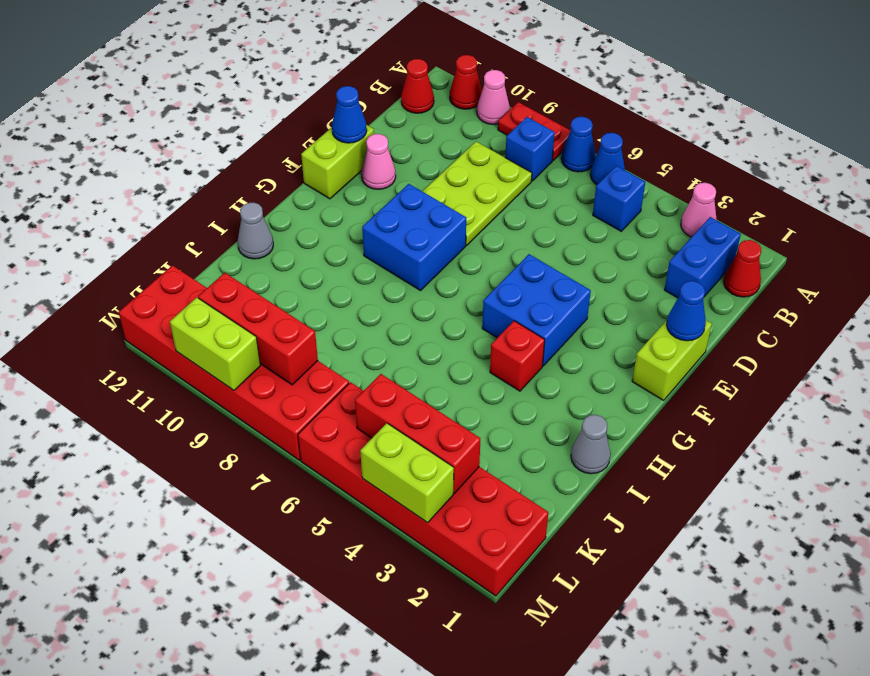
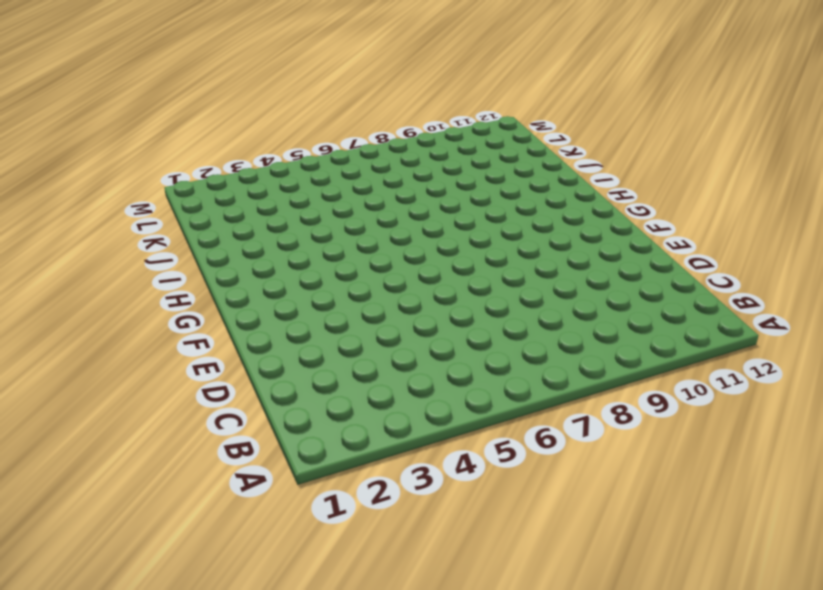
none -> pink 1x1 cone [681,183,717,237]
none -> blue 1x1 cone [590,133,625,185]
none -> blue 1x1 cone [561,117,596,172]

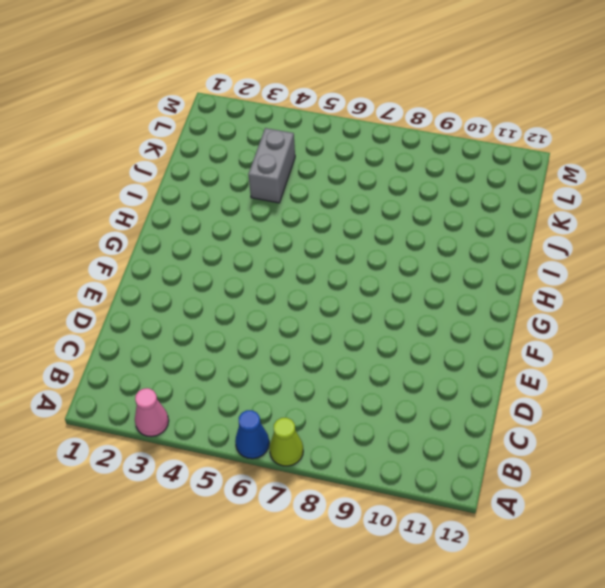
lime 1x1 cone [269,418,303,466] -> blue 1x1 cone [561,117,596,172]
grey 1x2 brick [248,128,295,203] -> none
none -> red 1x2 plate [498,102,571,160]
none -> pink 1x1 cone [477,70,510,124]
none -> red 1x1 cone [450,55,482,109]

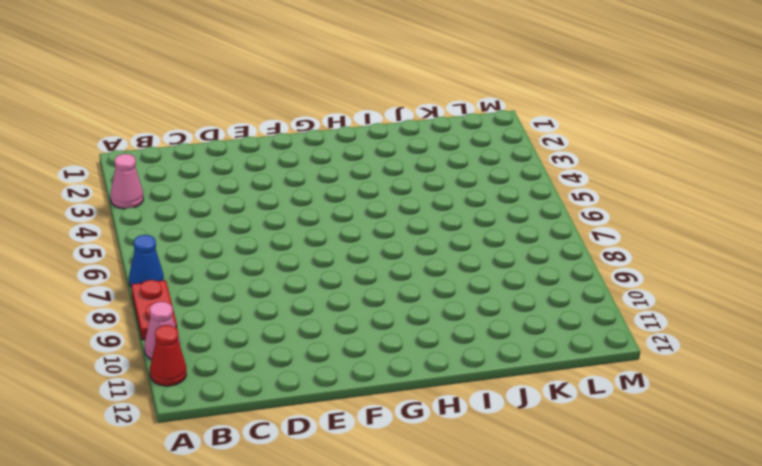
none -> blue 1x1 cone [590,133,625,185]
none -> red 1x1 cone [724,240,761,297]
none -> blue 1x2 brick [664,217,741,298]

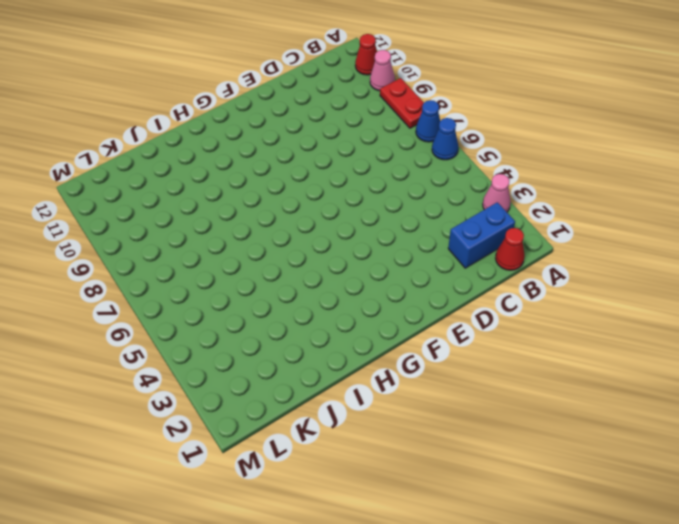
none -> blue 1x1 brick [593,166,645,231]
none -> blue 1x1 brick [505,117,555,181]
none -> red 1x1 cone [401,59,434,113]

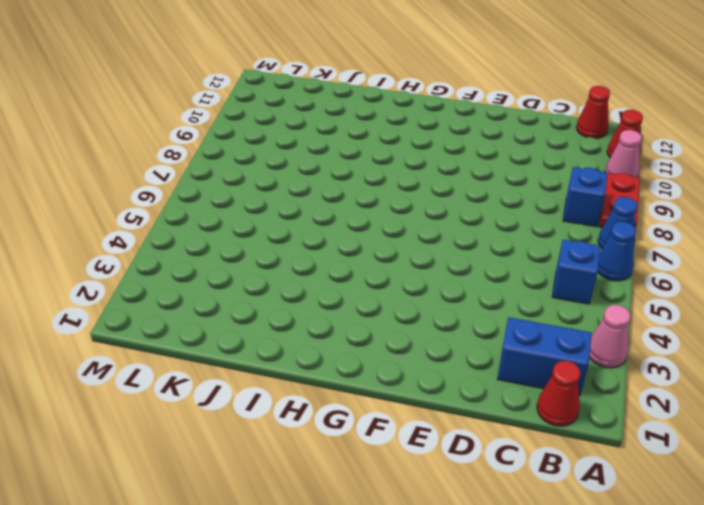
none -> lime 2x3 plate [422,142,532,245]
none -> lime 1x2 brick [632,320,712,400]
none -> pink 1x1 cone [361,134,396,189]

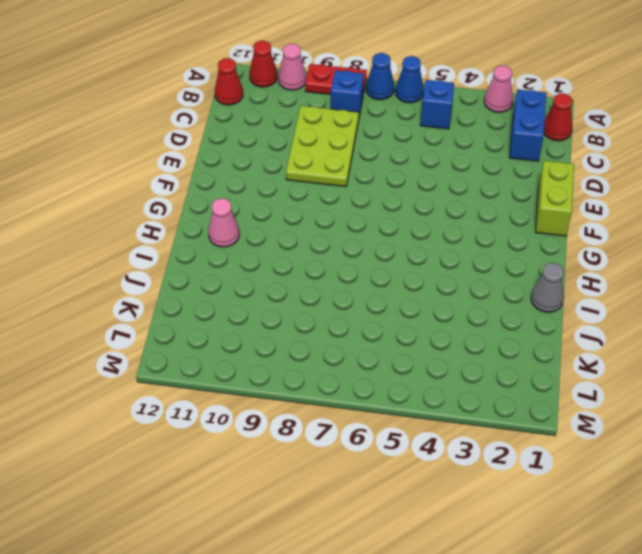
pink 1x1 cone [208,198,239,247] -> pink 1x1 cone moved to [361,134,396,189]
none -> lime 1x2 brick [301,125,374,199]
none -> blue 2x2 brick [482,254,591,366]
none -> blue 2x2 brick [362,184,466,290]

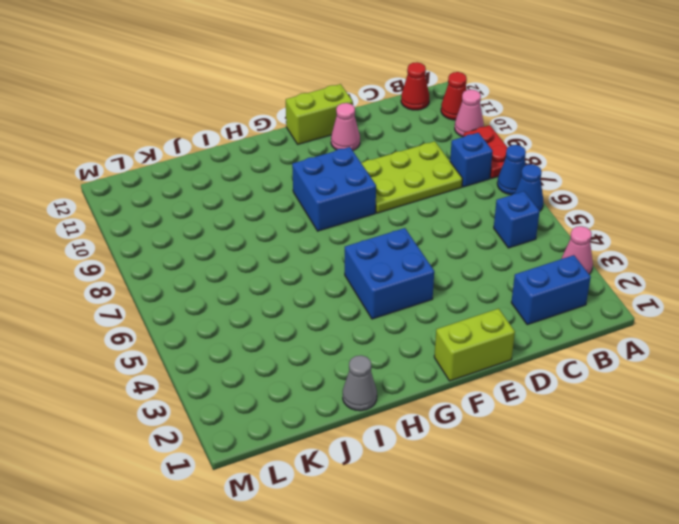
none -> red 1x1 cone [724,240,761,297]
none -> red 1x1 brick [490,321,545,391]
none -> grey 1x1 cone [238,202,273,259]

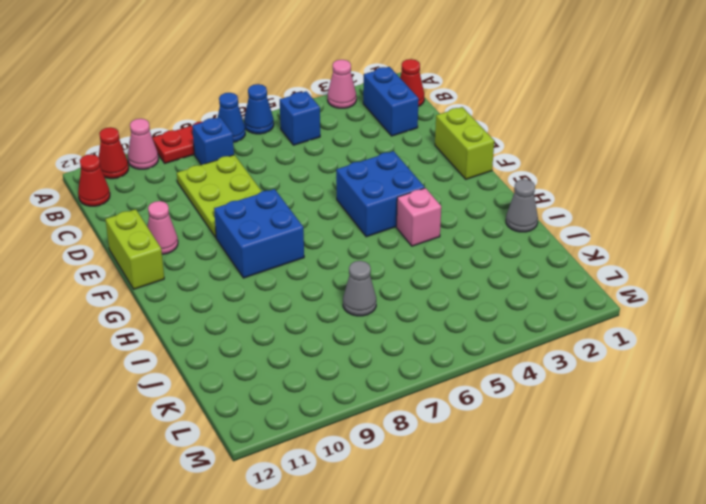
pink 1x1 brick [397,188,441,246] -> red 1x1 brick [490,321,545,391]
grey 1x1 cone [343,261,376,316] -> grey 1x1 cone moved to [238,202,273,259]
none -> red 2x6 brick [298,382,548,596]
none -> red 2x6 brick [119,265,349,460]
none -> blue 1x1 cone [667,281,706,341]

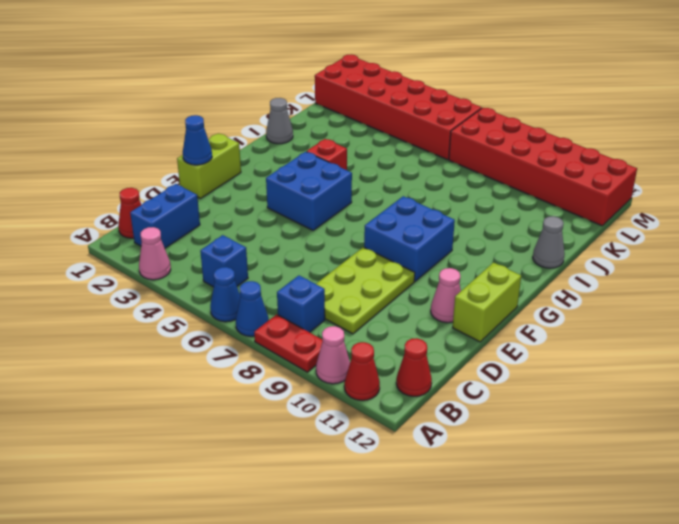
none -> blue 1x1 cone [332,86,367,143]
none -> red 1x3 brick [355,374,480,493]
none -> red 1x3 brick [198,273,318,385]

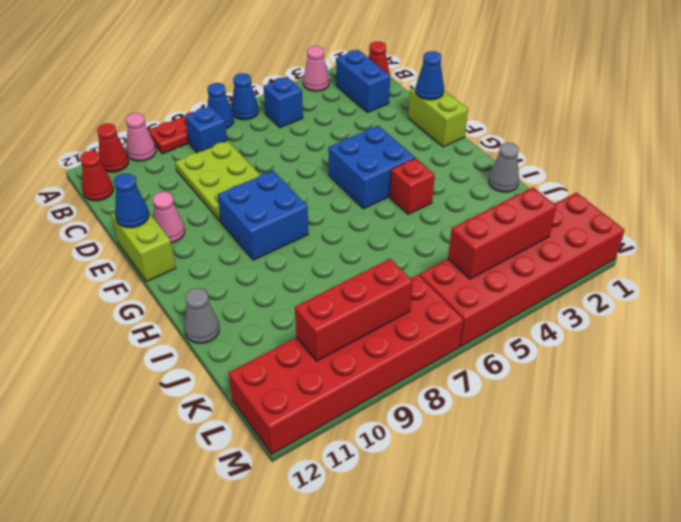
none -> lime 1x2 brick [360,423,454,523]
none -> lime 1x2 brick [170,298,260,390]

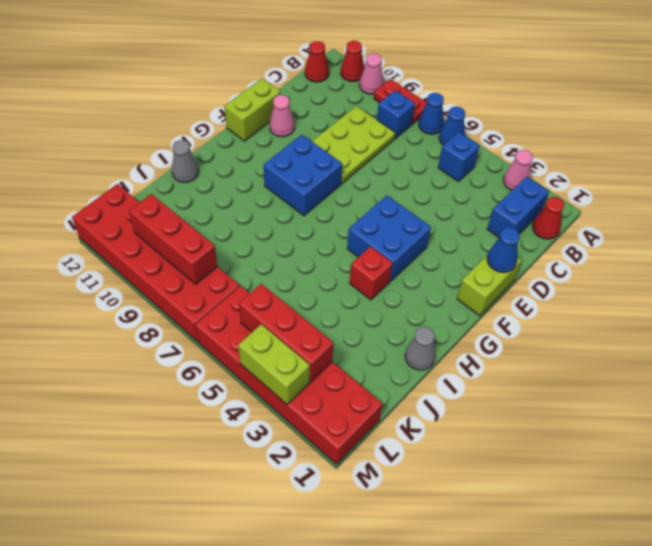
none -> blue 1x1 cone [332,86,367,143]
none -> lime 1x2 brick [170,298,260,390]

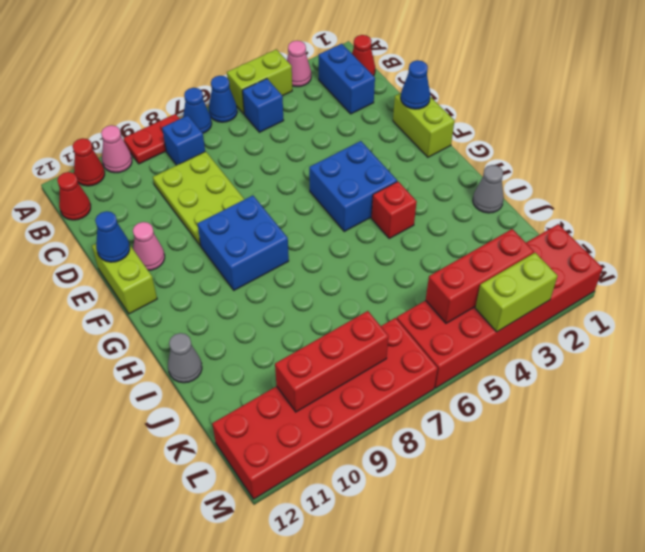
lime 1x2 brick [227,49,292,114] -> lime 1x2 brick moved to [170,298,260,390]

